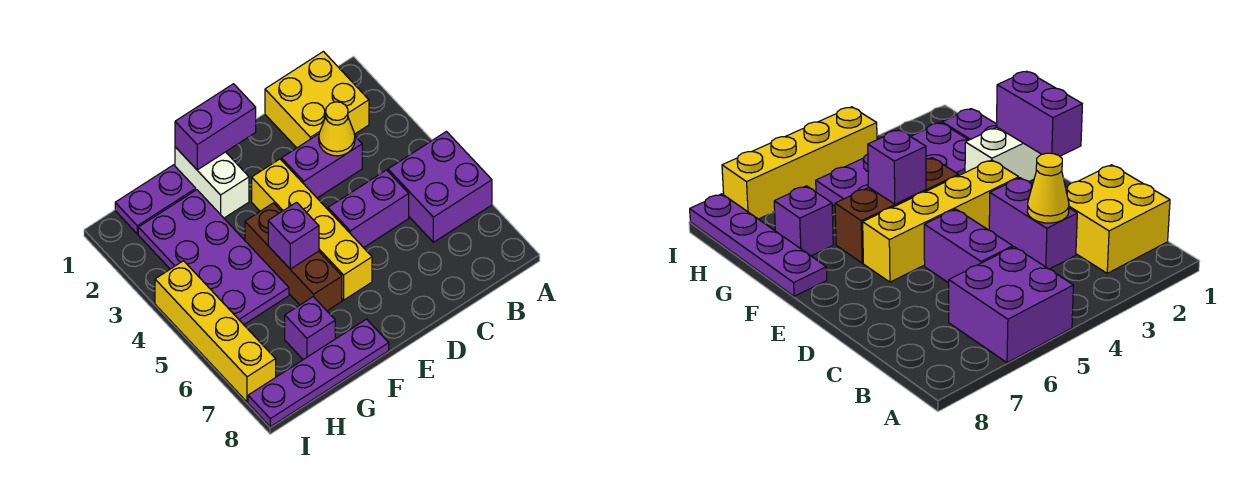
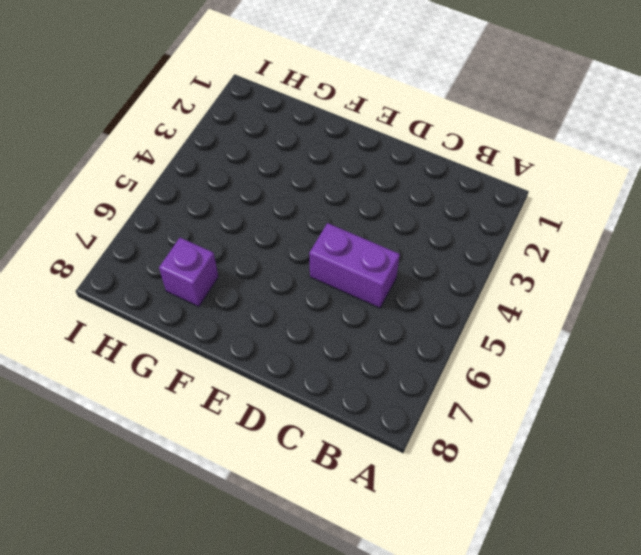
none -> purple 2x2 brick [388,132,492,242]
none -> yellow 2x2 brick [265,52,369,148]
none -> purple 1x2 brick [282,134,362,198]

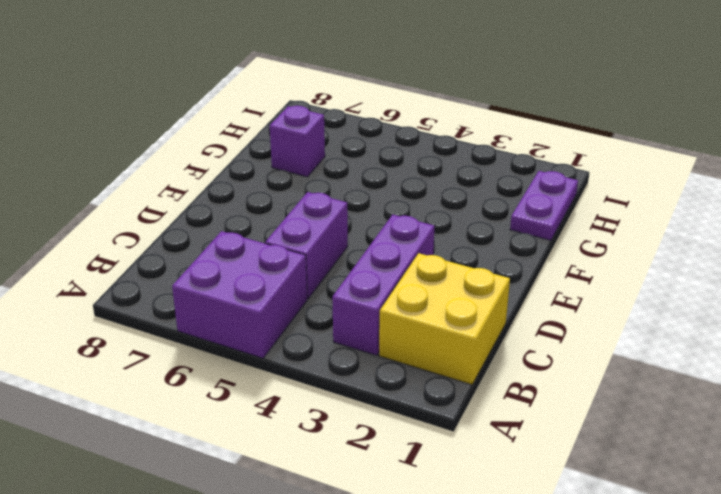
purple 1x3 brick [332,215,434,355] -> purple 1x2 brick [282,134,362,198]
none -> yellow 1x4 brick [252,159,372,300]
none -> white 1x2 brick [175,147,249,218]
none -> brown 1x3 brick [245,203,342,311]

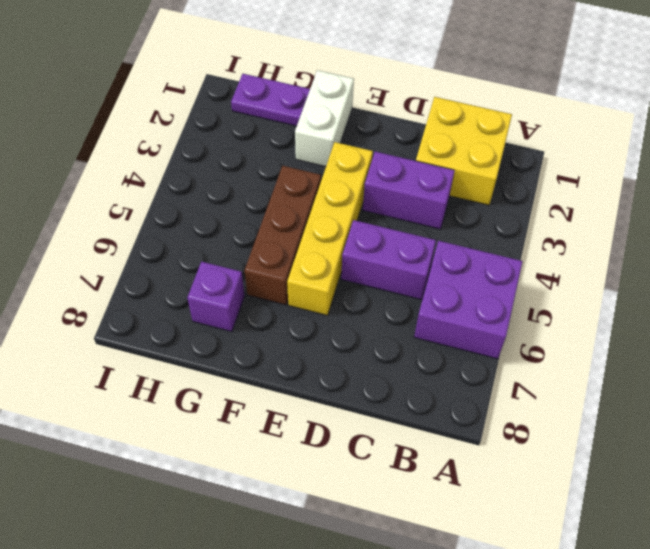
none -> purple 1x4 plate [248,319,389,427]
none -> purple 2x4 plate [138,190,289,325]
none -> yellow 1x4 brick [155,261,276,402]

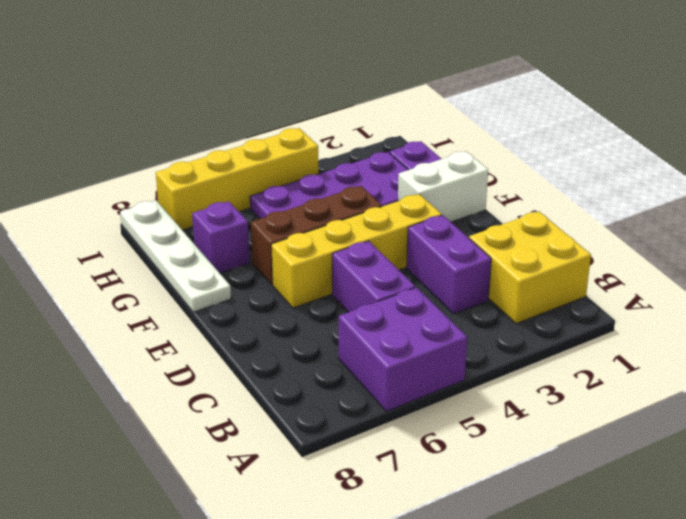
white 1x4 plate [120,200,231,312] -> purple 1x4 plate [248,319,389,427]
none -> yellow 1x1 cone [319,102,355,156]
none -> purple 1x2 brick [175,84,256,170]
none -> purple 1x1 brick [268,202,319,269]

